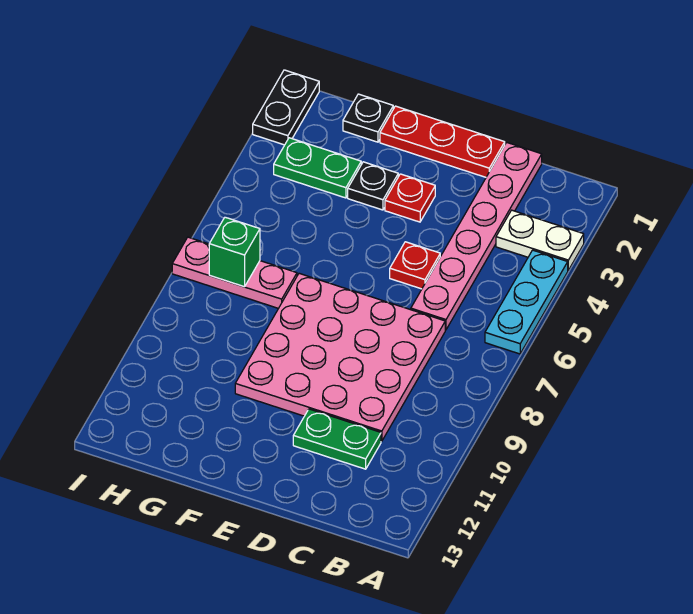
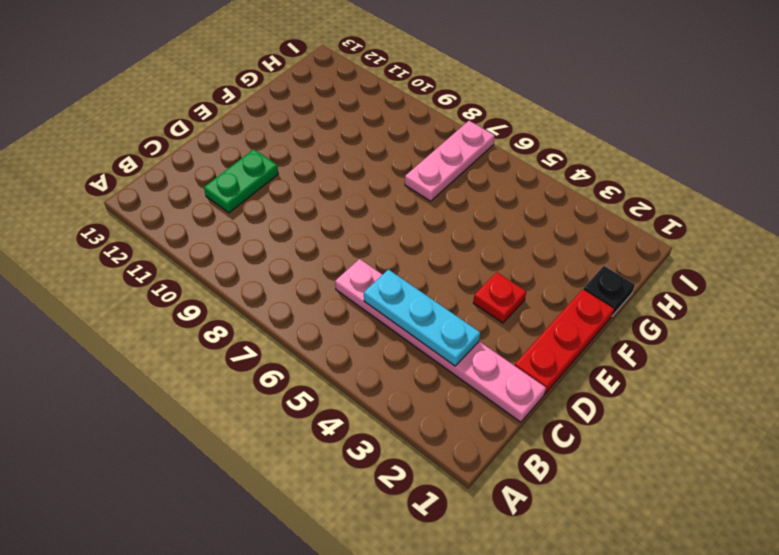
cyan 1x3 plate [364,270,480,366] -> cyan 1x3 plate moved to [485,250,568,354]
none -> white 1x2 plate [496,210,584,270]
none -> pink 4x4 plate [235,273,445,441]
none -> red 1x1 plate [390,242,440,289]

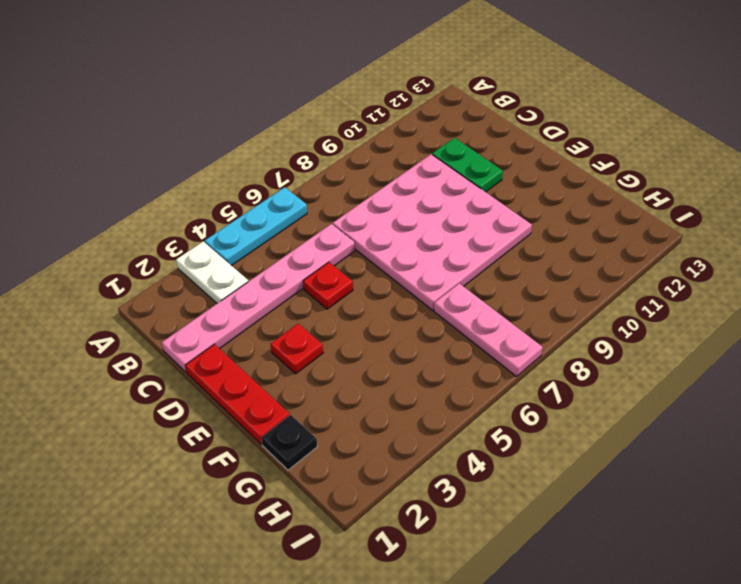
none -> black 1x1 plate [348,162,398,210]
none -> green 1x2 plate [274,138,361,198]
none -> black 1x2 plate [253,70,319,145]

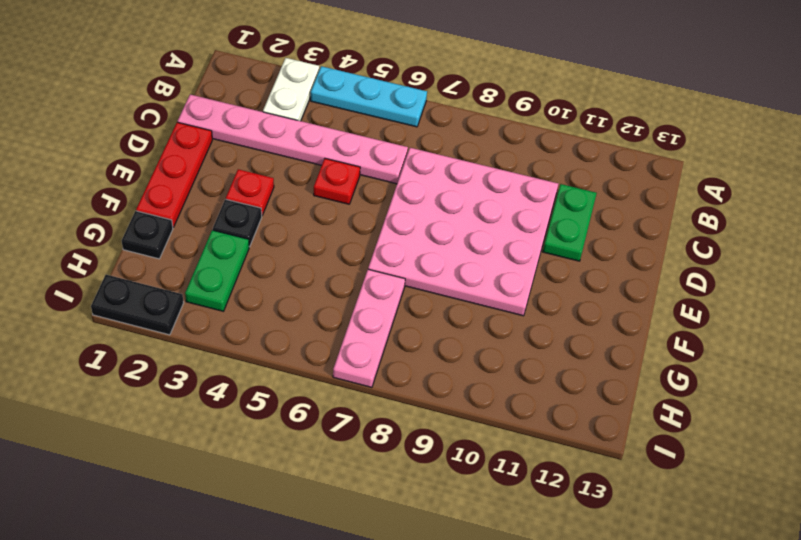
none -> green 1x1 brick [209,217,260,287]

